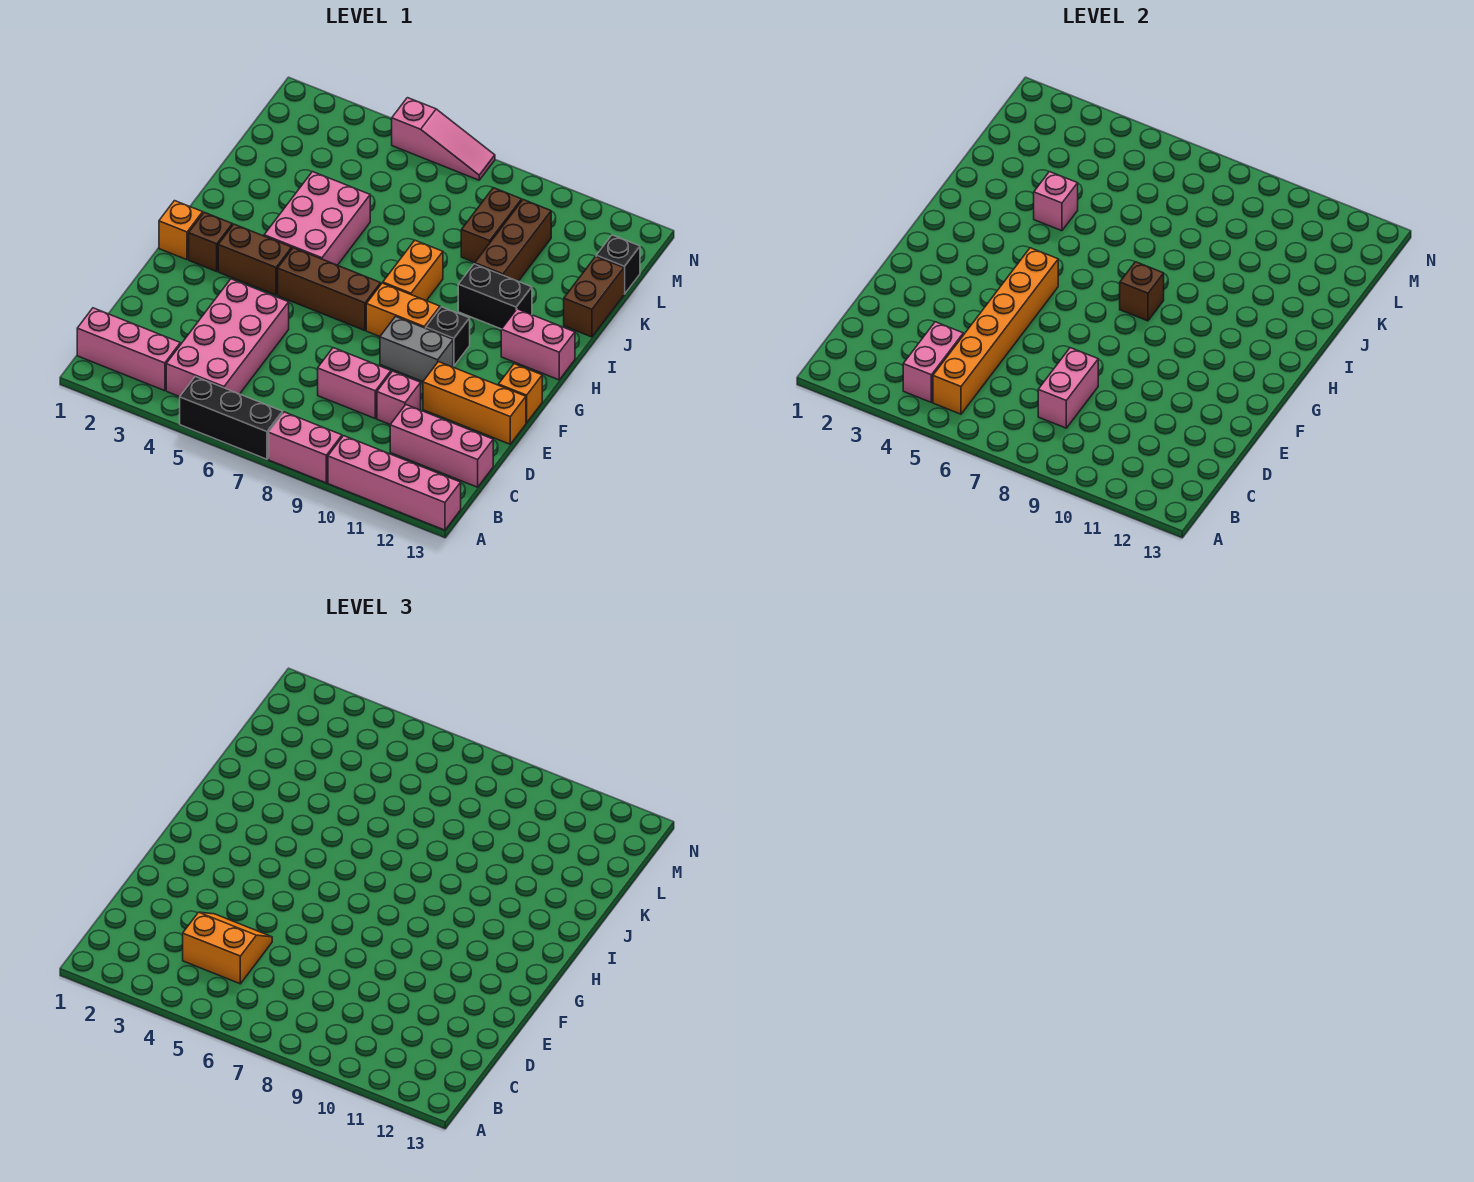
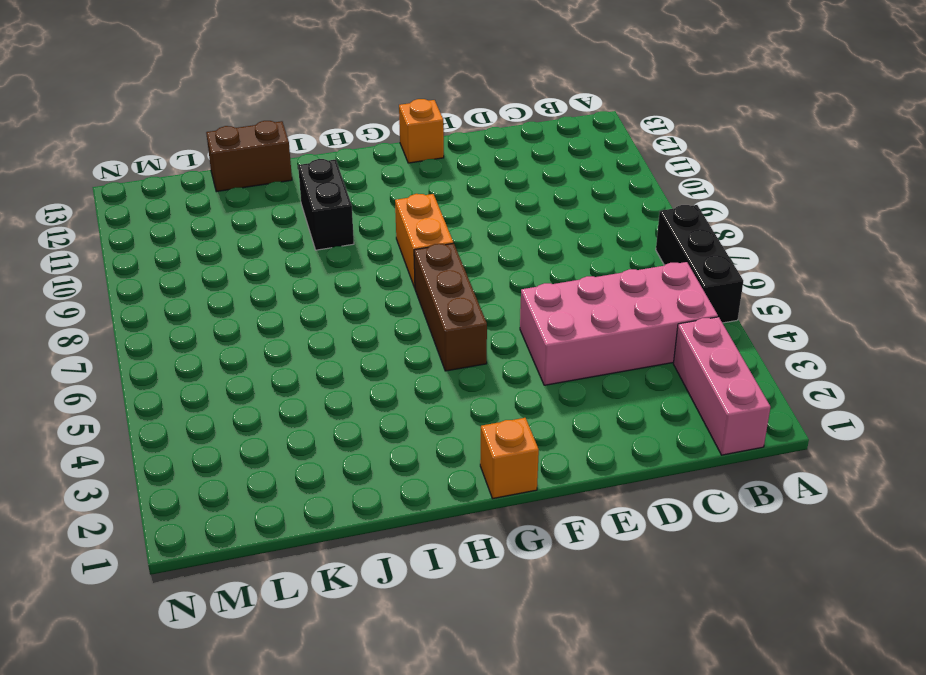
none -> pink 1x2 brick [269,412,342,483]
none -> pink 1x4 brick [328,436,461,530]
none -> pink 1x3 brick [390,405,493,487]
none -> pink 1x2 brick [318,348,391,418]

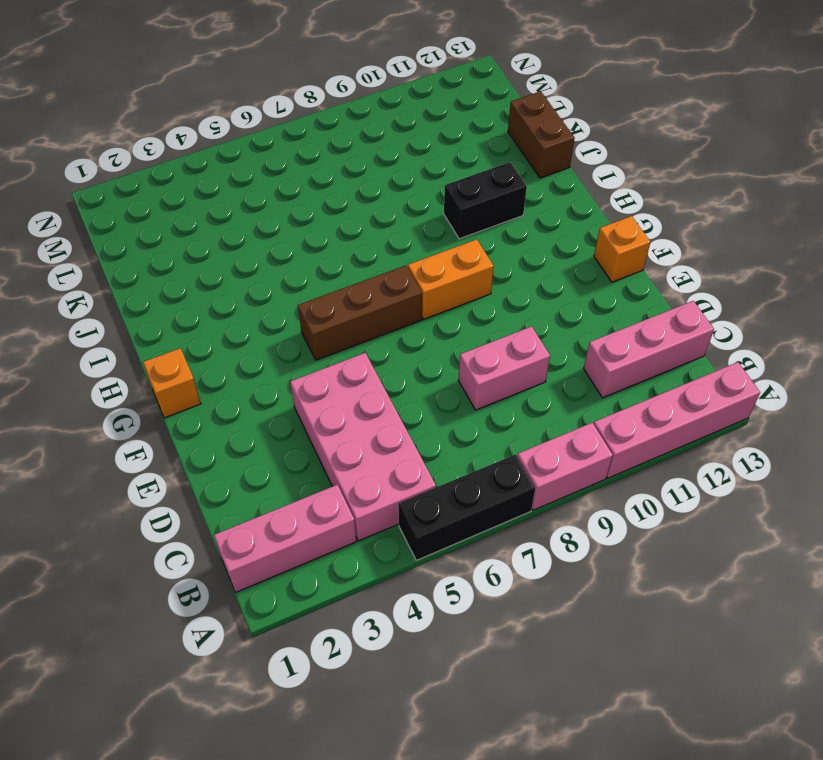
none -> pink 1x1 brick [377,371,421,424]
none -> orange 1x3 brick [423,362,526,444]
none -> grey 1x2 brick [380,317,453,382]
none -> brown 1x1 brick [189,212,232,271]

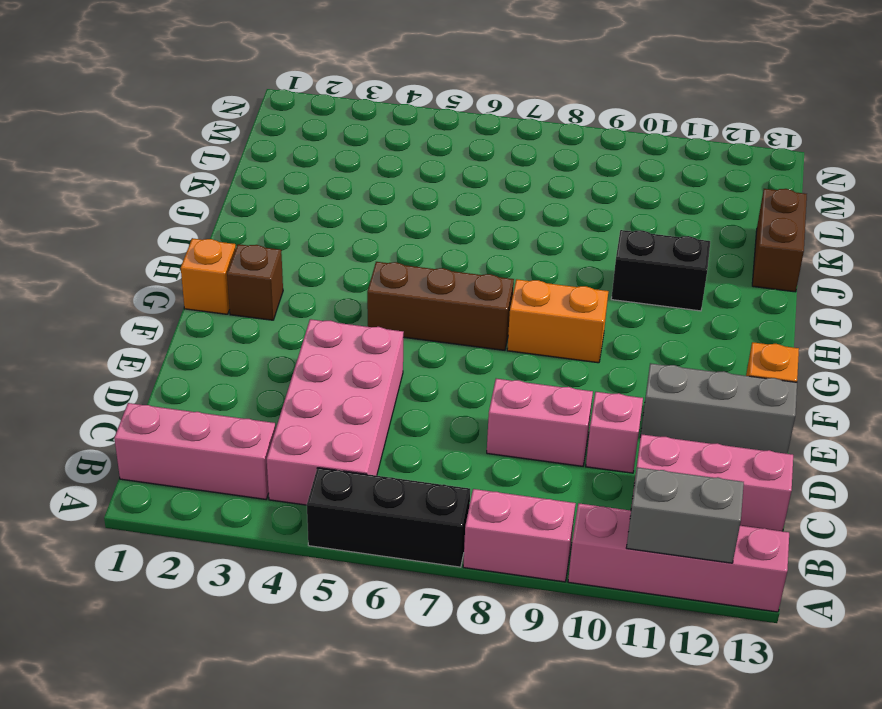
grey 1x2 brick [626,467,744,563] -> grey 1x2 brick moved to [380,317,453,382]
grey 1x3 brick [641,363,797,454] -> orange 1x3 brick [423,362,526,444]
none -> brown 1x2 brick [218,224,292,295]
none -> black 1x1 brick [426,307,470,366]
none -> pink 2x3 brick [264,172,370,265]
none -> orange 1x2 brick [383,240,443,301]

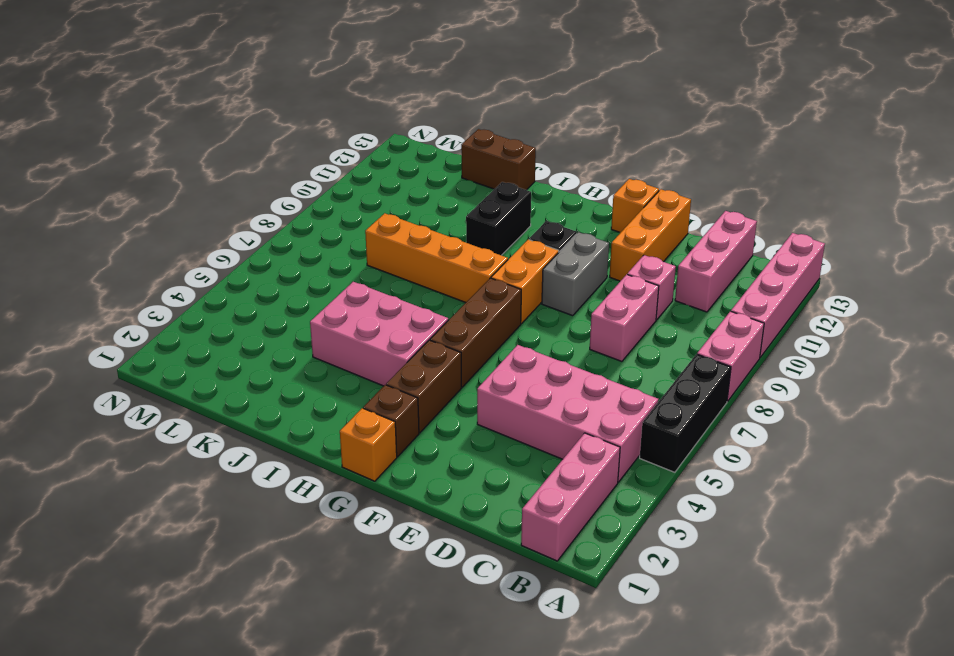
orange 1x4 brick [365,213,508,303] -> orange 1x2 brick [383,240,443,301]
none -> pink 1x2 brick [501,309,575,380]
none -> brown 1x3 brick [475,200,551,281]
none -> brown 1x2 brick [461,188,522,262]
none -> black 1x1 brick [596,235,640,294]

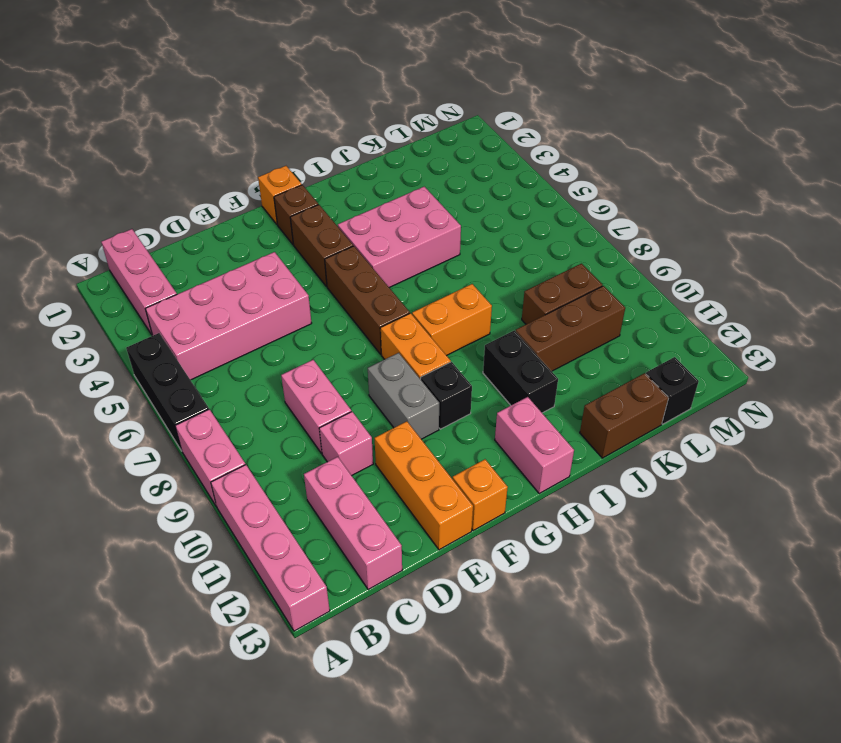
none -> pink 1x3 slope [392,98,495,180]
none -> pink 1x2 brick [903,322,963,402]
none -> orange 1x6 brick [933,248,1058,414]
none -> pink 1x2 brick [1038,348,1098,428]

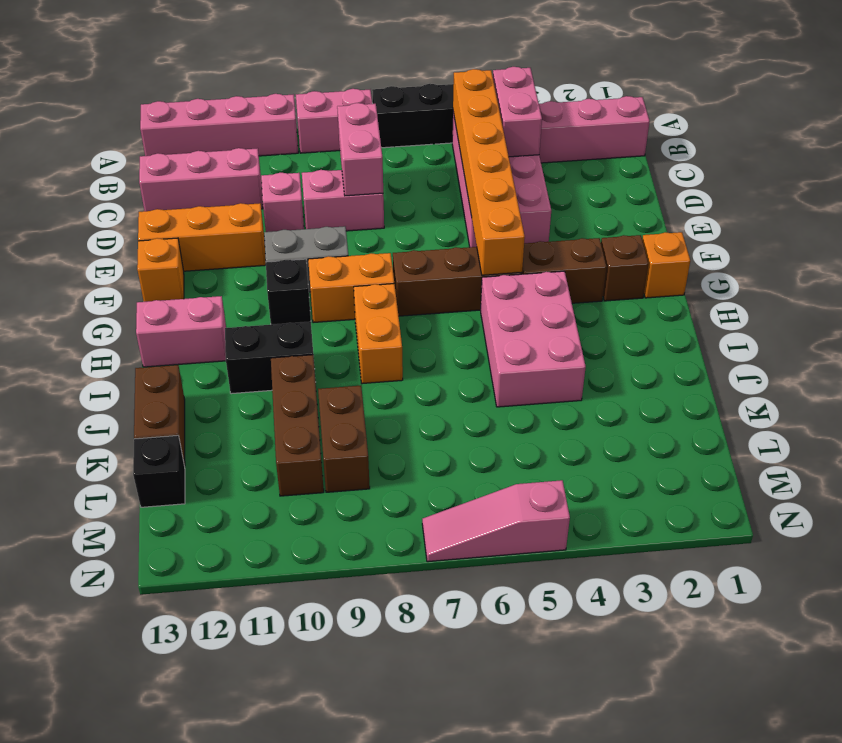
none -> brown 1x1 brick [1120,262,1164,321]
none -> pink 1x1 brick [1034,172,1078,231]
none -> orange 2x2 slope [183,912,272,984]

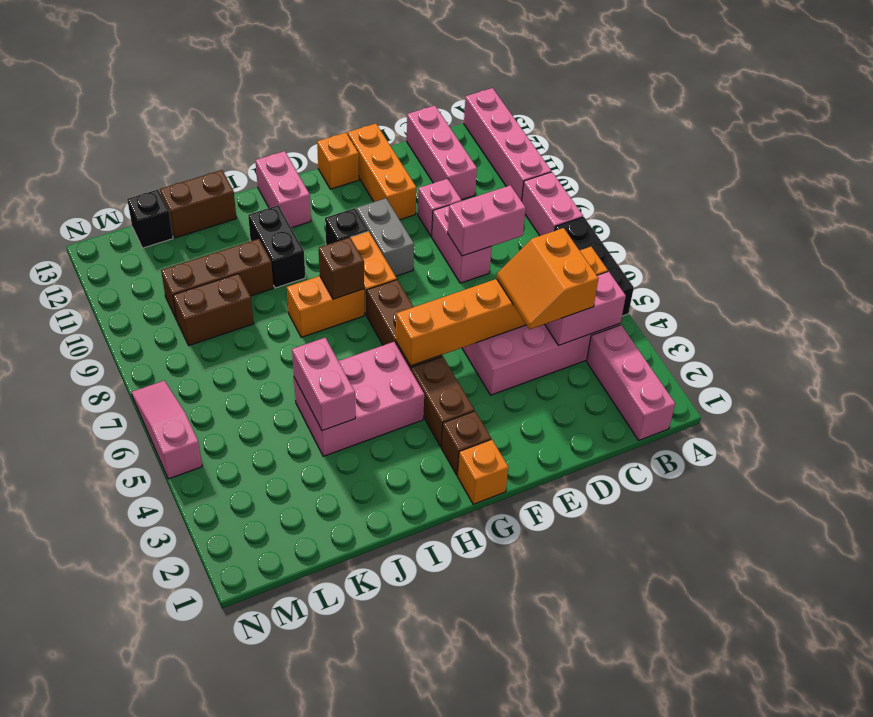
pink 1x2 brick [292,338,355,431] -> pink 1x1 brick [1034,172,1078,231]

